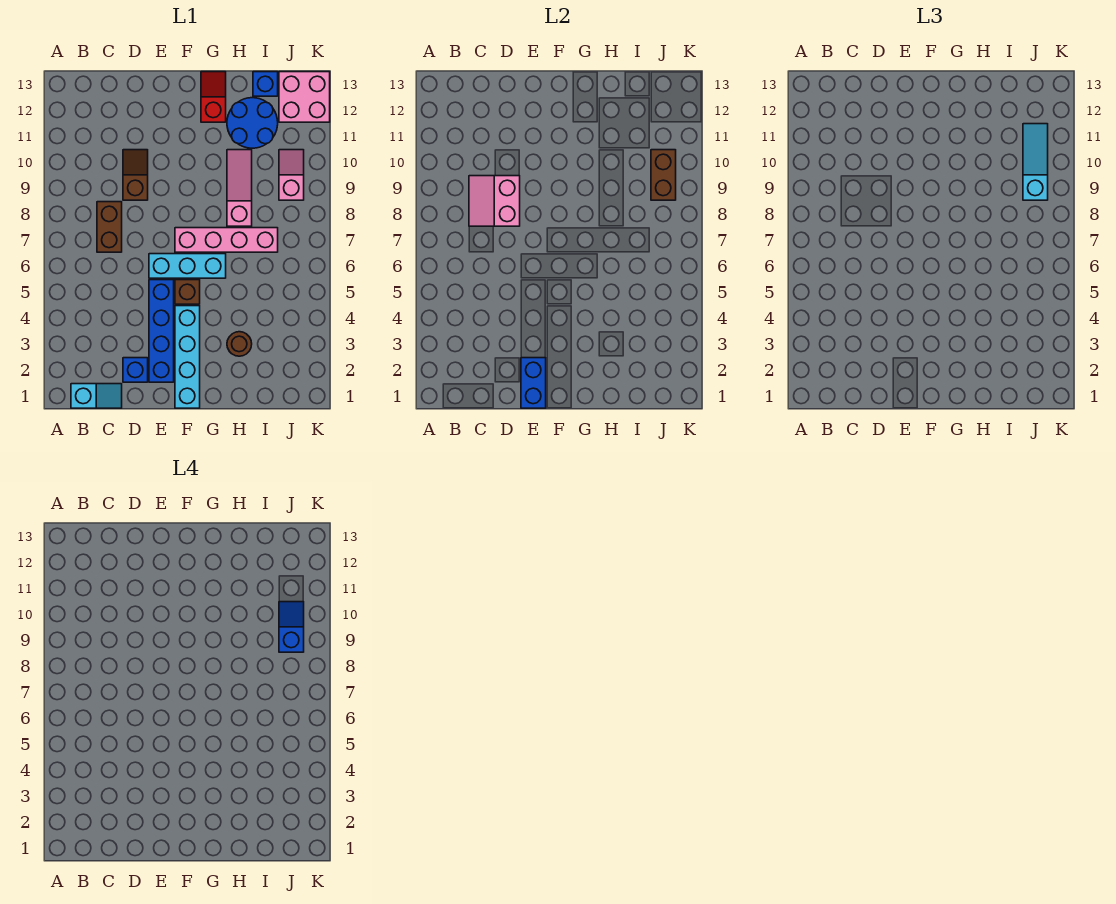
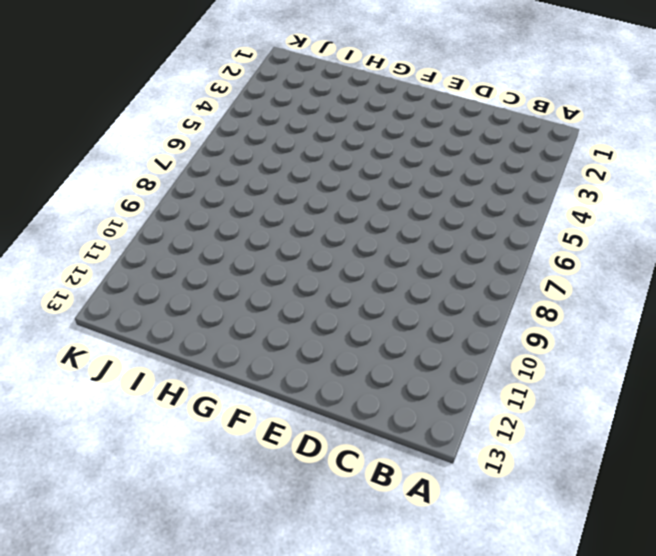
none -> cyan 1x2 slope [71,384,122,408]
none -> brown 1x2 brick [97,202,122,252]
none -> blue 1x1 brick [123,358,148,382]

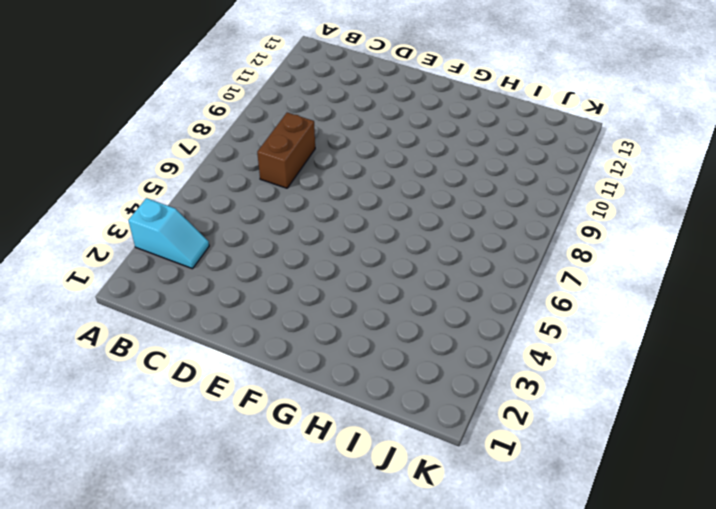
cyan 1x2 slope [128,198,209,269] -> cyan 1x2 slope moved to [71,384,122,408]
none -> blue 1x1 brick [123,358,148,382]
none -> brown 1x2 slope [123,150,148,200]
none -> blue 1x4 brick [149,280,174,382]

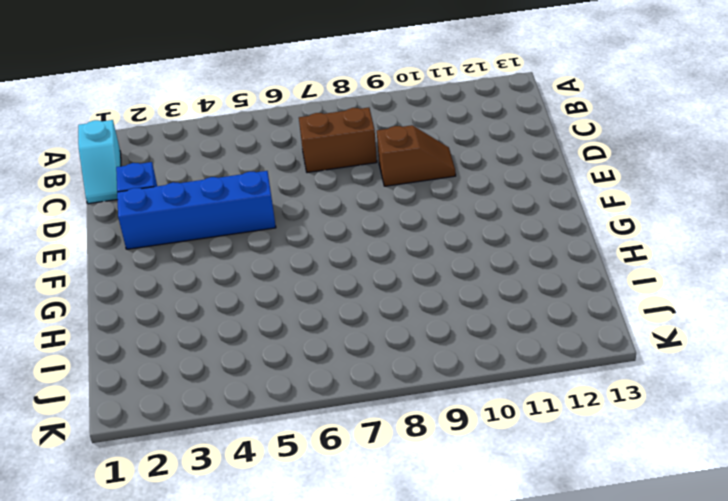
none -> cyan 1x3 brick [149,254,226,278]
none -> cyan 1x4 brick [175,306,200,408]
none -> brown 1x1 brick [175,280,200,304]

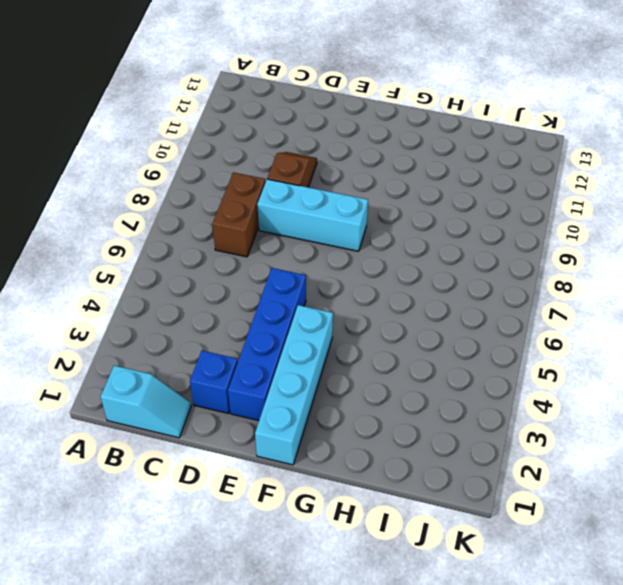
cyan 1x3 brick [257,179,368,251] -> cyan 1x3 brick moved to [149,254,226,278]
none -> brown 1x1 brick [175,280,200,304]
none -> pink 1x4 brick [175,228,278,252]
none -> red 1x2 slope [201,72,226,122]

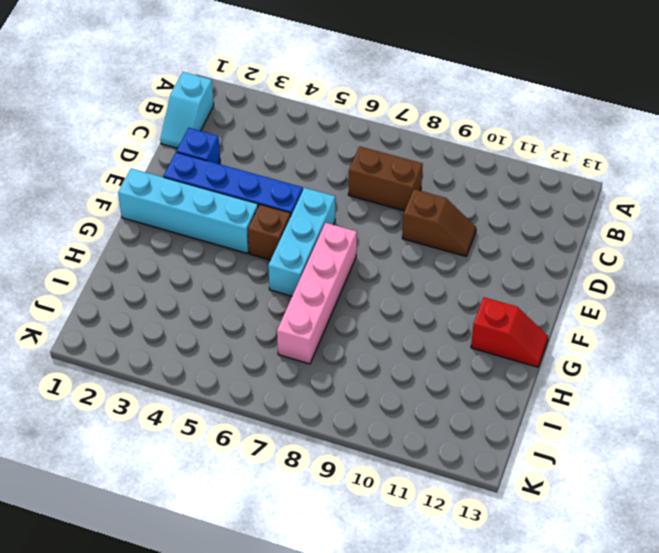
none -> brown 1x1 round brick [227,332,252,356]
none -> pink 1x3 slope [227,150,252,226]
none -> blue 2x2 round brick [227,98,278,148]

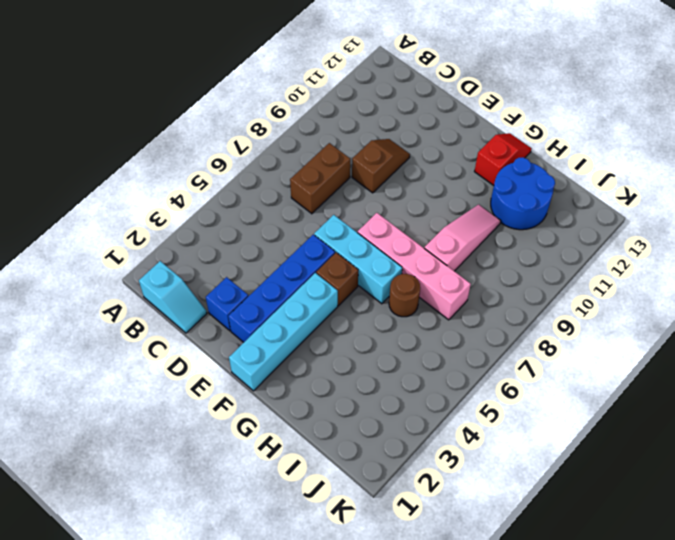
brown 1x1 round brick [389,274,420,317] -> brown 1x1 round brick moved to [227,332,252,356]
none -> blue 1x1 brick [253,72,278,96]
none -> pink 1x2 slope [279,150,304,200]
none -> pink 2x2 brick [279,72,330,122]

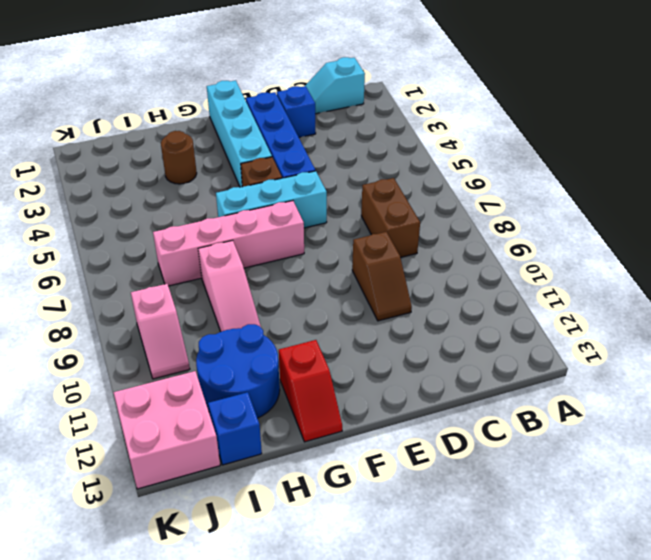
none -> pink 2x2 slope [469,176,520,226]
none -> blue 1x2 brick [521,358,546,408]
none -> brown 1x2 brick [651,150,676,200]

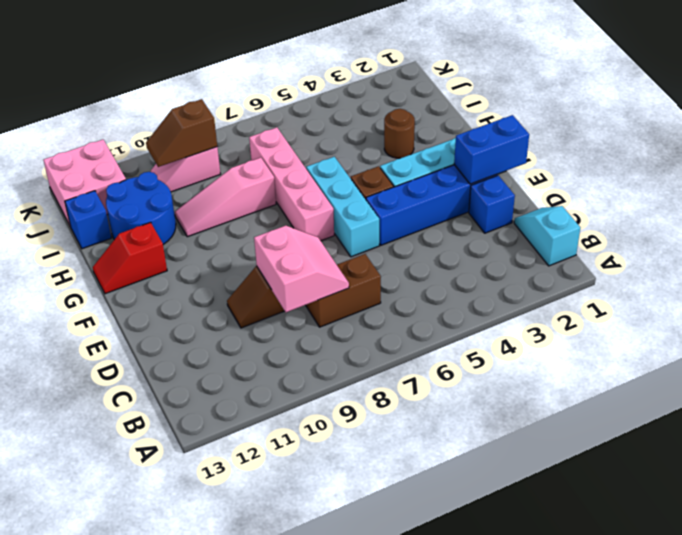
pink 2x2 slope [254,226,349,312] -> pink 2x2 slope turned to [469,176,520,226]
brown 1x2 slope [146,99,217,167] -> brown 1x2 brick [651,150,676,200]
none -> cyan 1x3 slope [1023,124,1048,200]
none -> blue 1x2 slope [279,602,304,652]

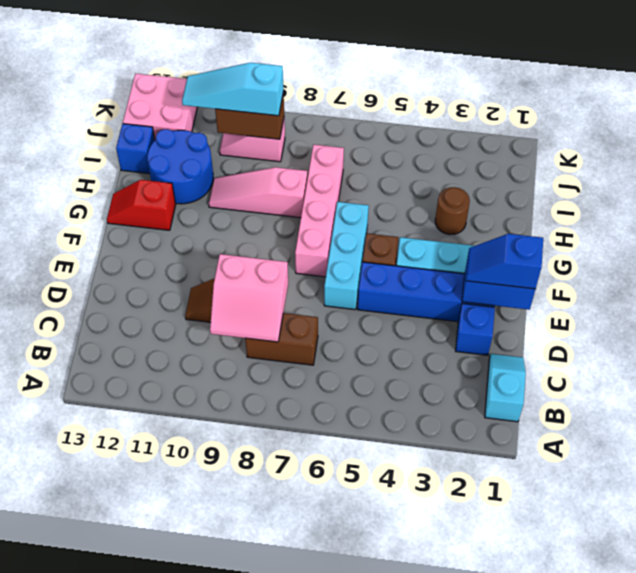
blue 1x2 slope [466,234,543,289] -> blue 1x2 slope moved to [279,602,304,652]

